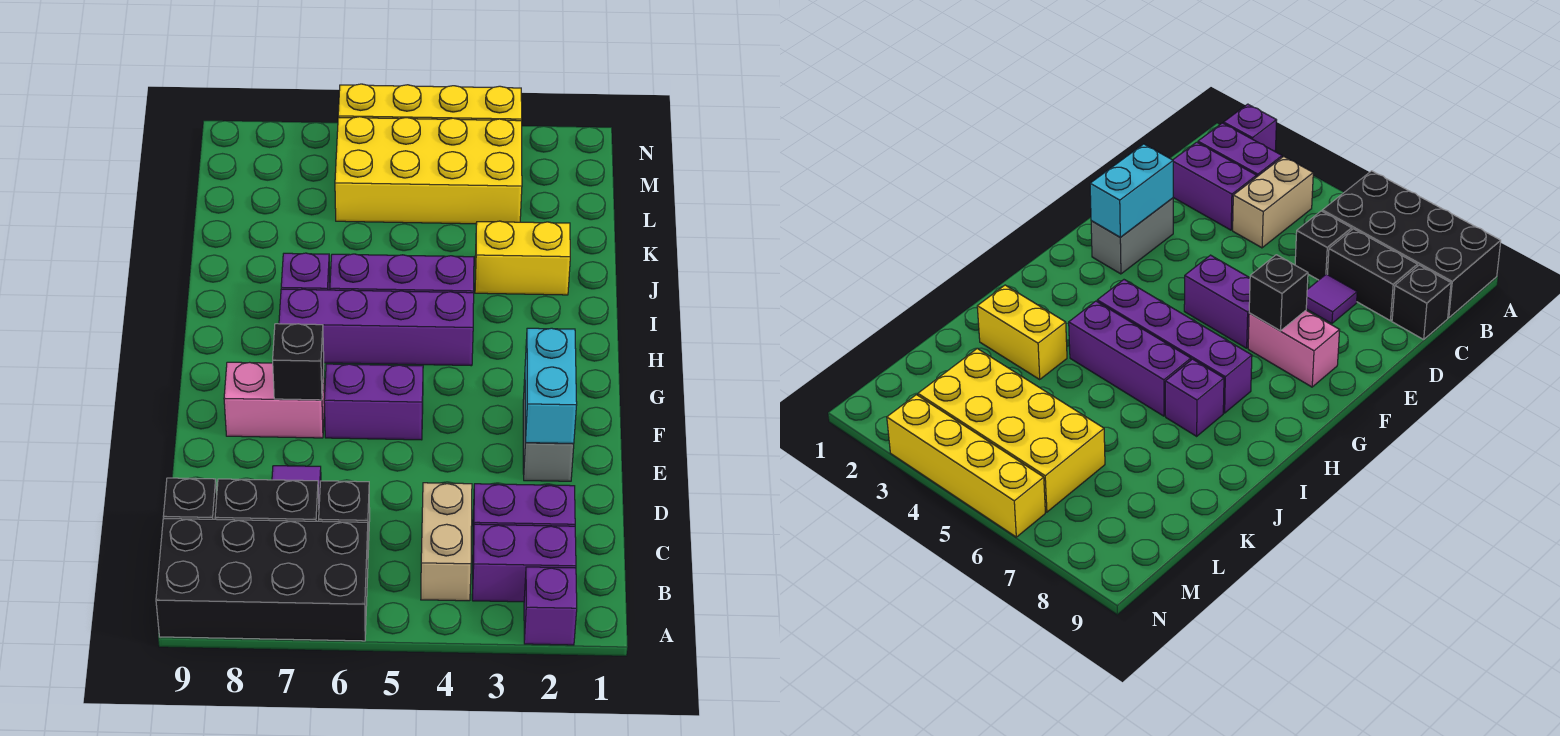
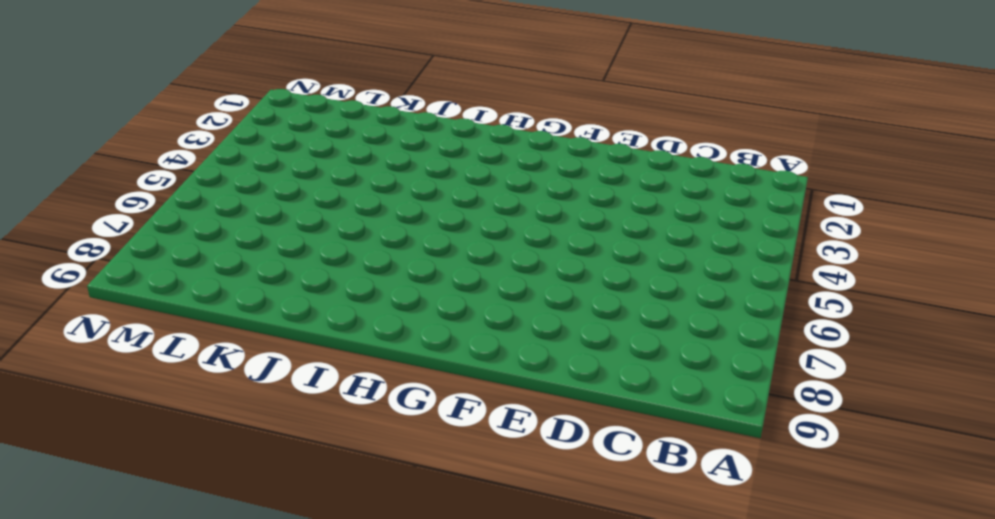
none -> purple 1x1 brick [524,567,577,645]
none -> black 2x4 brick [156,519,368,641]
none -> purple 1x2 brick [472,524,576,602]

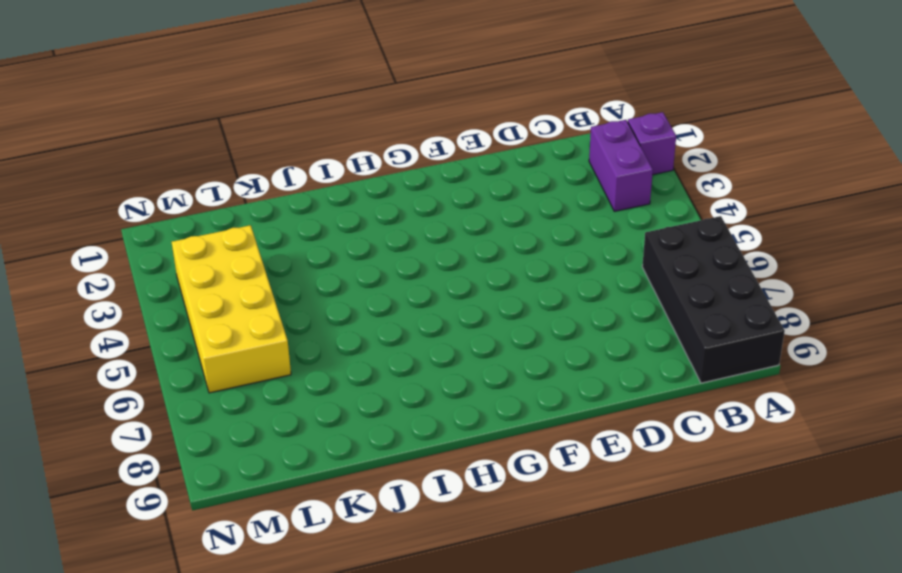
none -> tan 1x2 brick [421,483,472,601]
none -> purple 1x2 brick [473,484,575,539]
none -> black 1x1 brick [319,481,370,550]

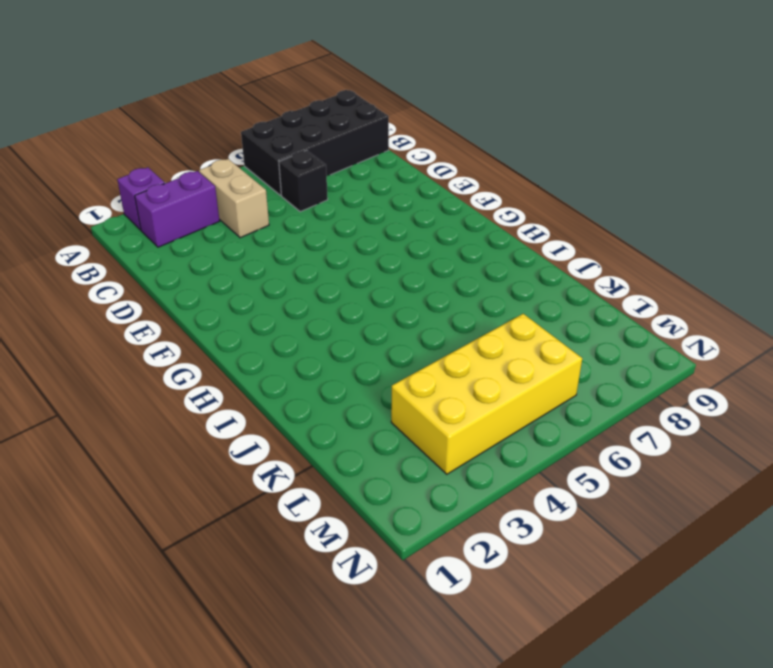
none -> purple 1x2 brick [473,484,575,539]
none -> black 1x2 brick [215,479,319,521]
none -> black 1x1 brick [163,478,217,519]

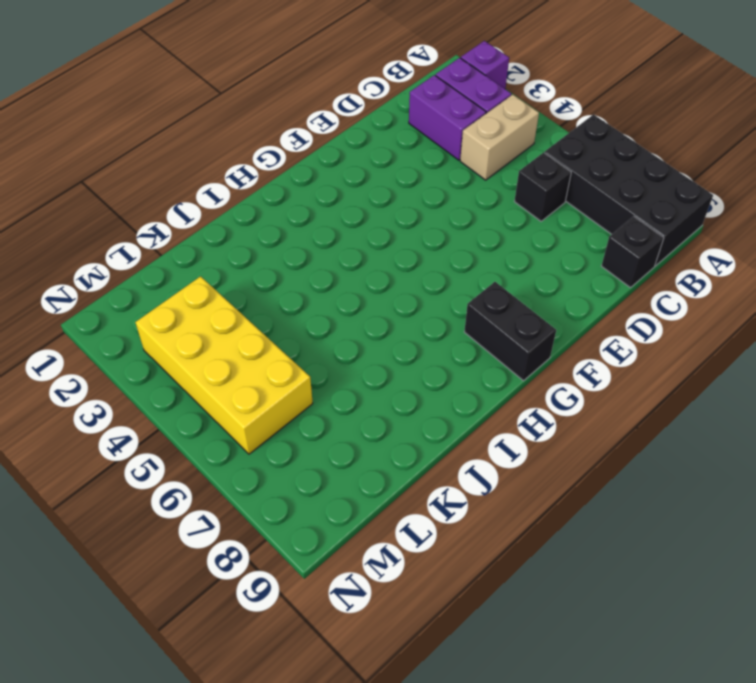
black 1x2 brick [464,282,556,381] -> black 1x2 brick moved to [215,479,319,521]
none -> purple 1x1 tile [272,466,321,501]
none -> grey 1x2 brick [523,379,574,481]
none -> purple 1x2 brick [324,364,423,440]

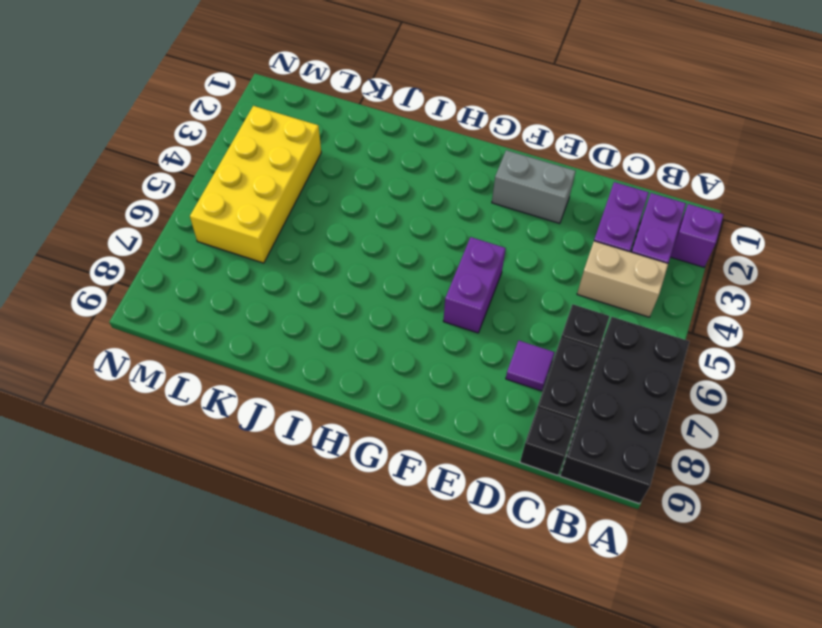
none -> pink 1x2 brick [224,362,325,438]
none -> purple 1x4 brick [279,289,474,366]
none -> purple 1x3 brick [330,254,474,293]

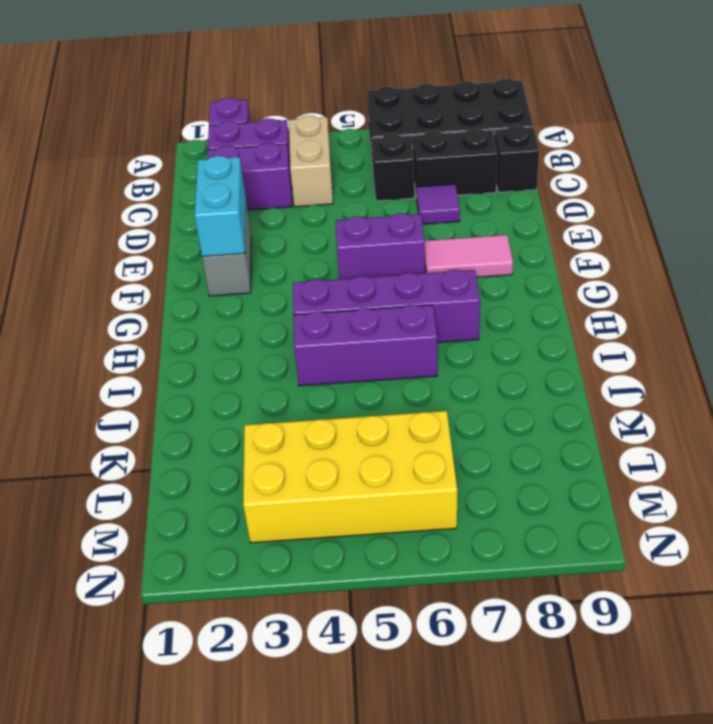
pink 1x2 tile [425,235,513,277] -> pink 1x2 brick [224,362,325,438]
none -> purple 1x1 brick [281,253,330,290]
none -> yellow 1x2 brick [475,221,570,295]
none -> yellow 1x4 brick [338,84,522,121]

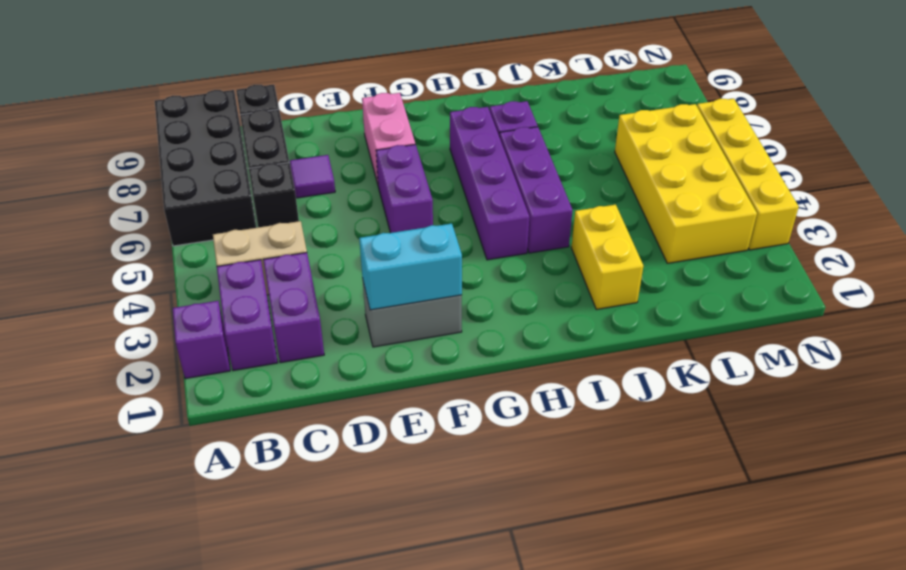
none -> black 1x1 brick [273,324,324,400]

